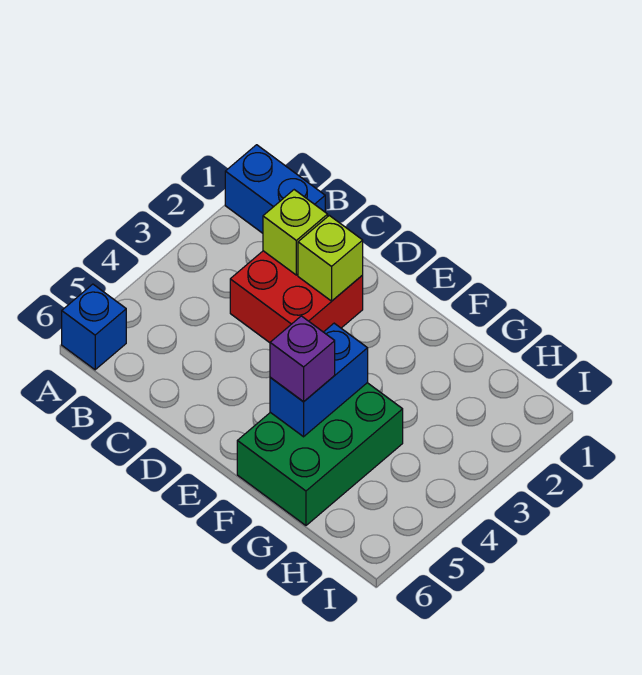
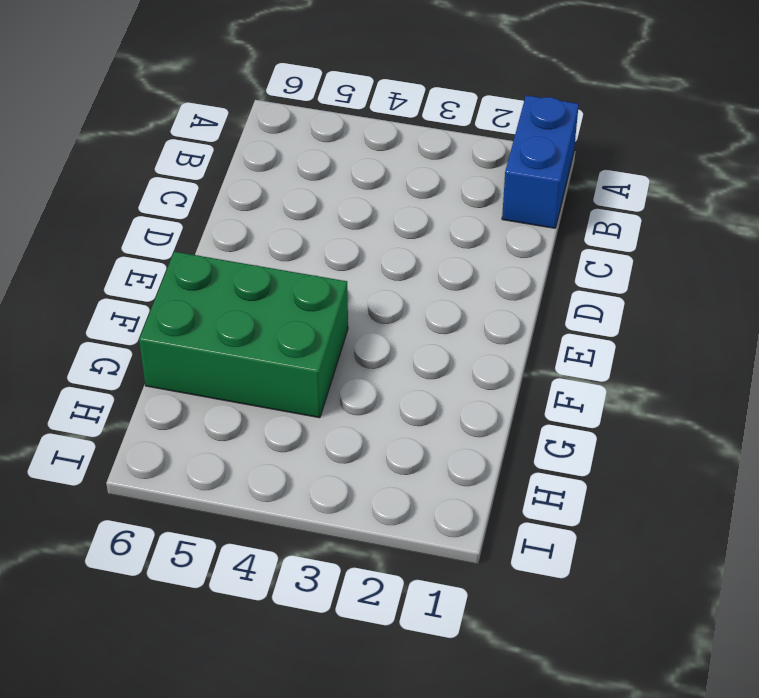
none -> blue 1x1 brick [62,284,126,370]
none -> red 2x2 brick [230,251,363,343]

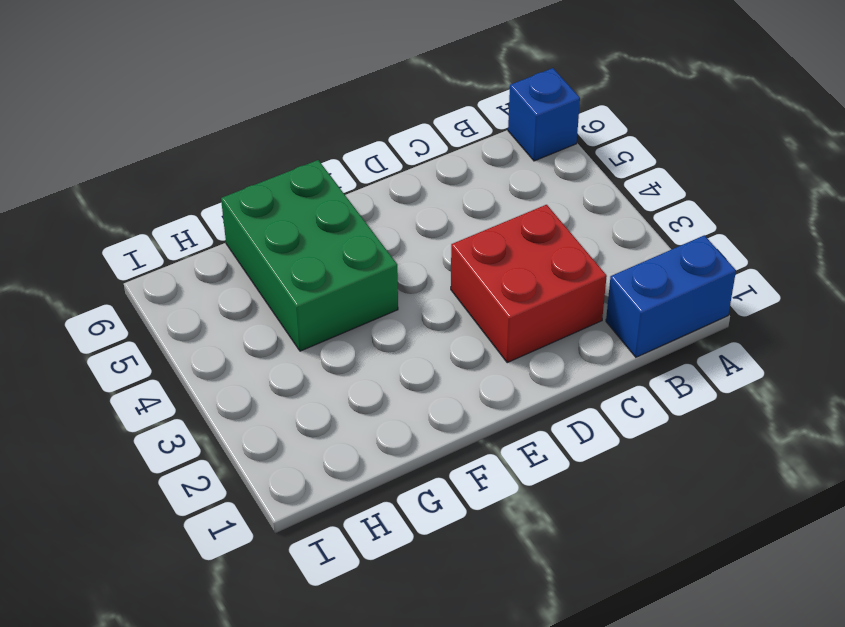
none -> lime 1x1 brick [263,190,328,275]
none -> lime 1x1 brick [298,215,363,301]

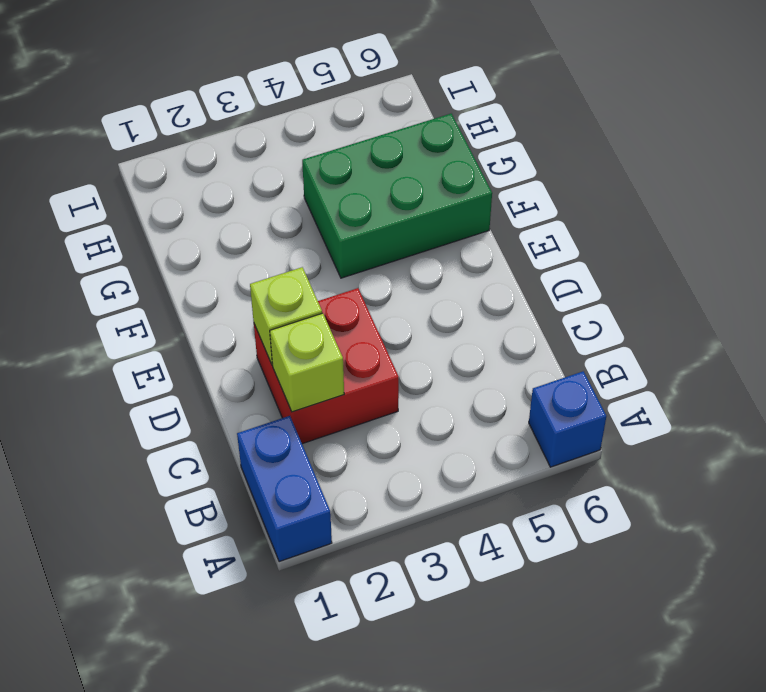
none -> blue 1x2 brick [270,323,368,437]
none -> purple 1x1 brick [270,316,335,402]

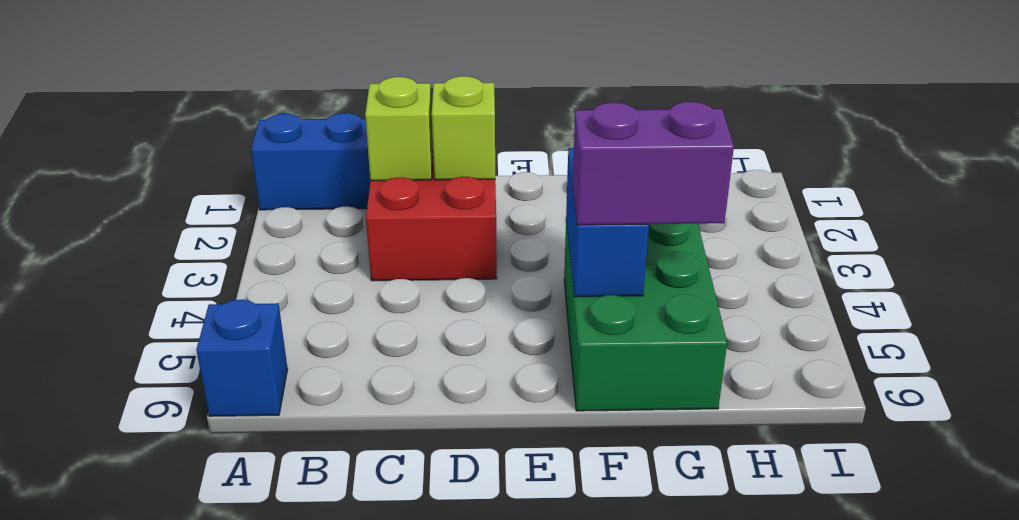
purple 1x2 brick [573,102,734,225] -> purple 1x1 brick [270,316,335,402]

